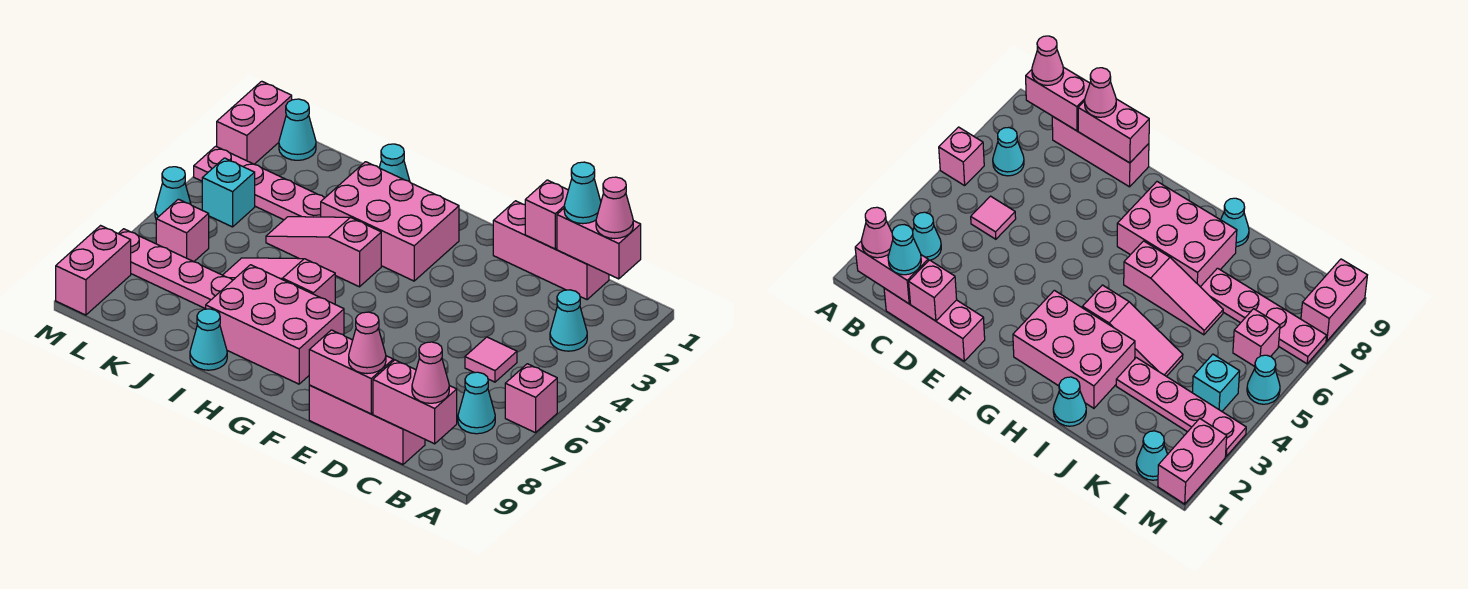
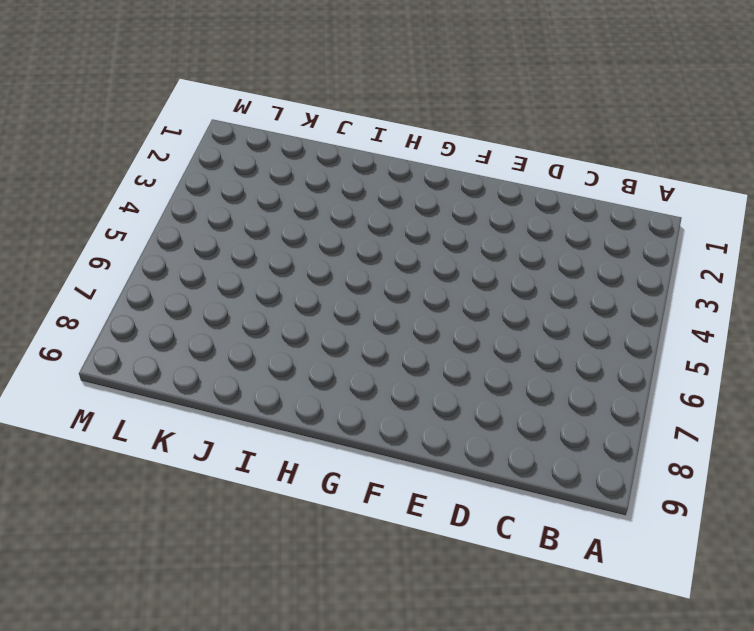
none -> pink 1x1 brick [505,364,557,433]
none -> cyan 1x1 cone [550,290,587,351]
none -> cyan 1x1 cone [458,372,495,434]

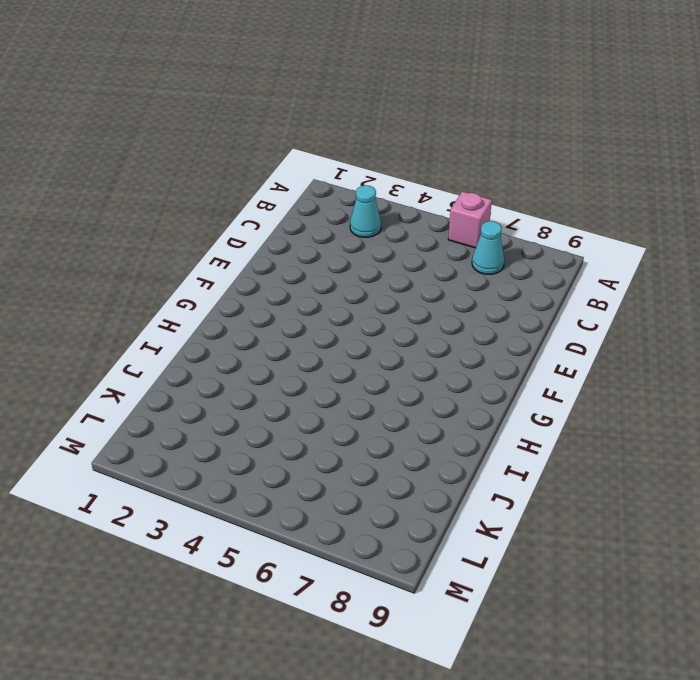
none -> pink 1x3 brick [493,201,609,300]
none -> pink 1x1 tile [465,337,517,382]
none -> pink 1x3 brick [309,385,425,465]

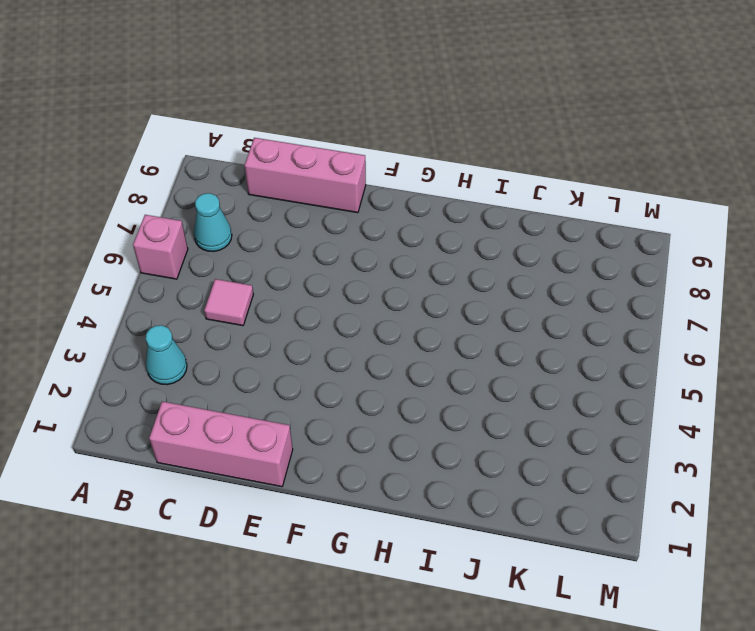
none -> pink 2x3 brick [321,162,459,281]
none -> pink 2x3 brick [206,265,344,384]
none -> pink 1x3 slope [266,217,381,287]

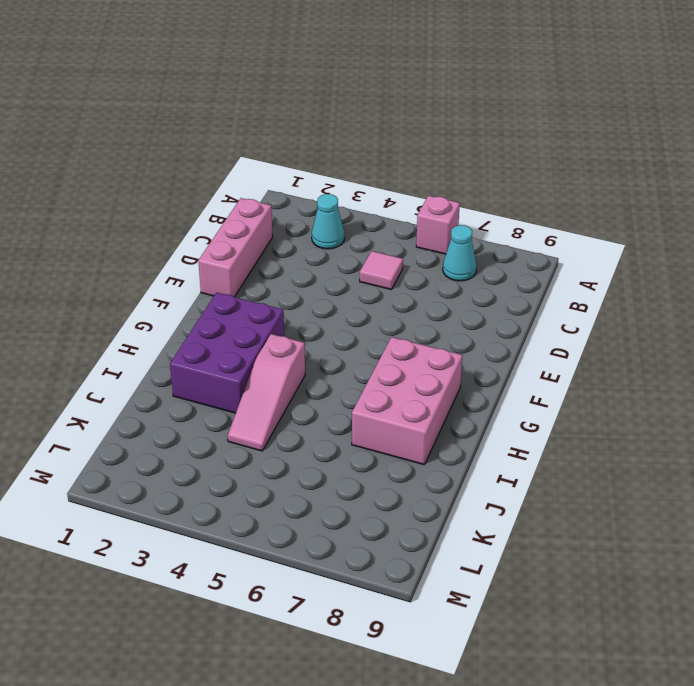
purple 2x3 brick [170,293,284,413] -> pink 2x3 brick [321,162,459,281]
none -> pink 1x3 brick [309,385,425,465]
none -> pink 1x3 slope [223,258,335,304]
none -> cyan 1x1 cone [379,144,410,182]

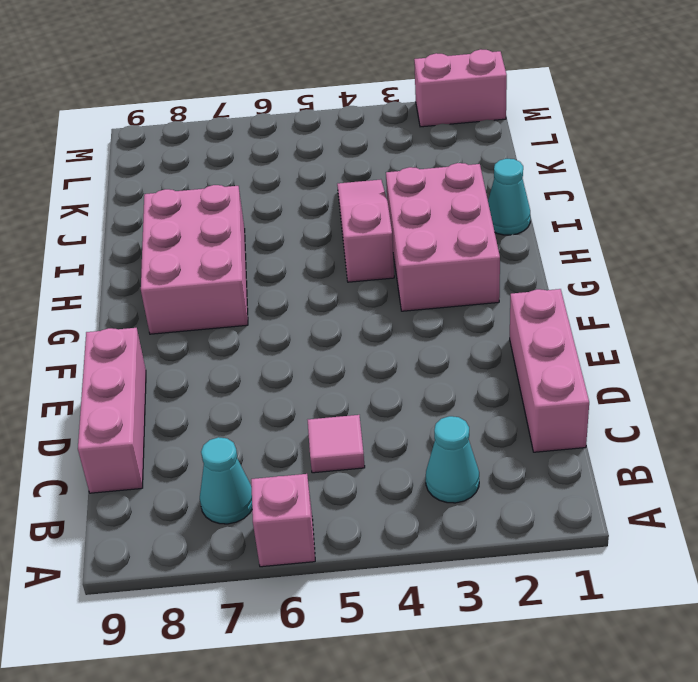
none -> pink 1x3 slope [223,258,335,304]
none -> cyan 1x1 cone [190,309,227,370]
none -> pink 1x4 plate [194,146,324,220]

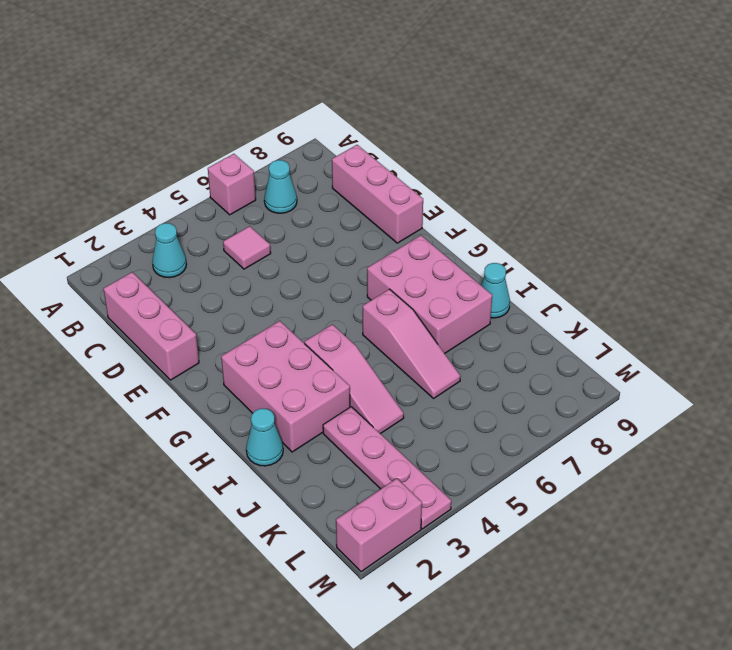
none -> pink 1x4 plate [118,229,233,309]
none -> cyan 1x1 cone [279,99,316,160]
none -> cyan 1x1 brick [202,158,255,227]

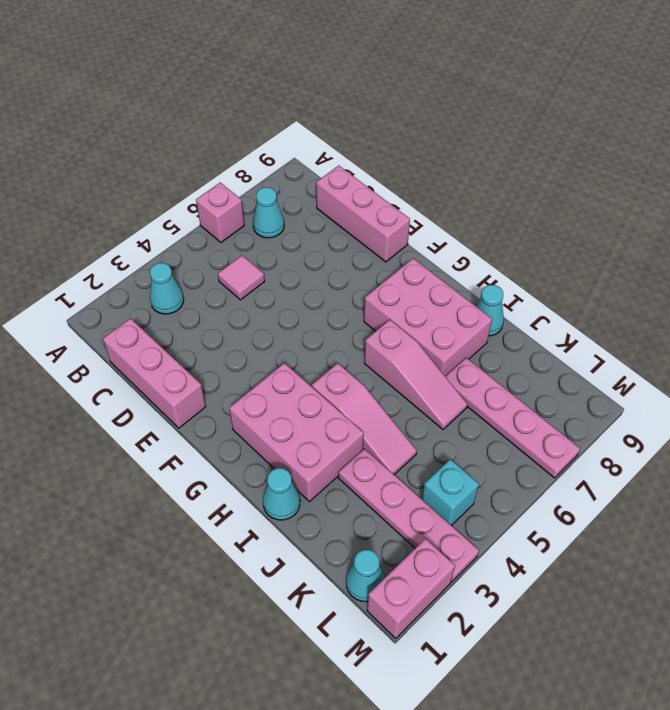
none -> pink 1x1 brick [156,199,209,262]
none -> cyan 1x1 cone [155,167,191,219]
none -> pink 1x2 brick [56,226,131,315]

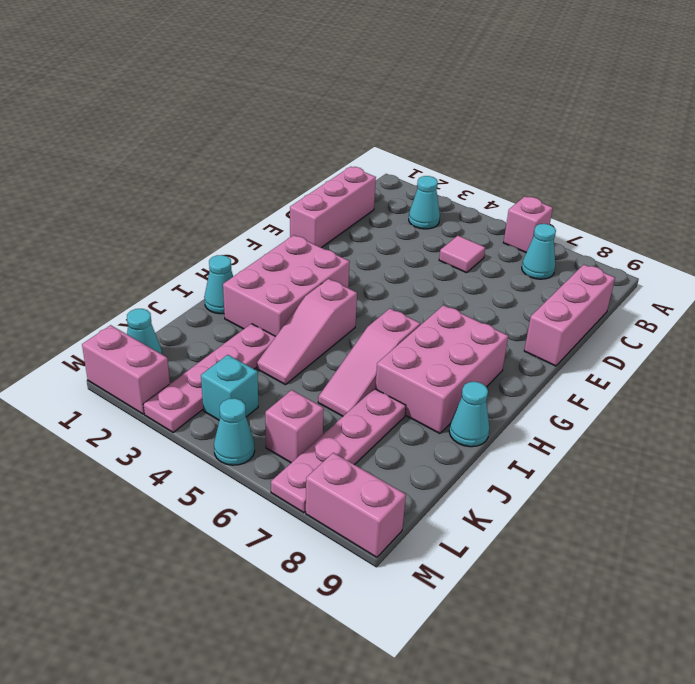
none -> pink 1x2 brick [557,209,641,279]
none -> pink 1x2 brick [373,360,457,444]
none -> pink 1x1 brick [525,180,568,249]

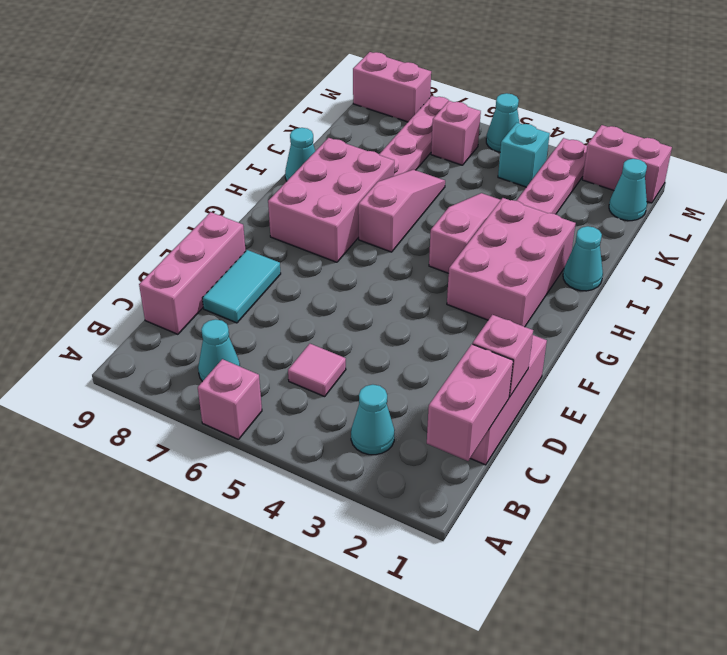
cyan 1x2 tile [202,250,281,323] -> none
none -> pink 1x2 brick [373,360,457,444]
none -> pink 1x2 brick [309,330,393,414]
none -> pink 1x1 cone [596,177,633,239]

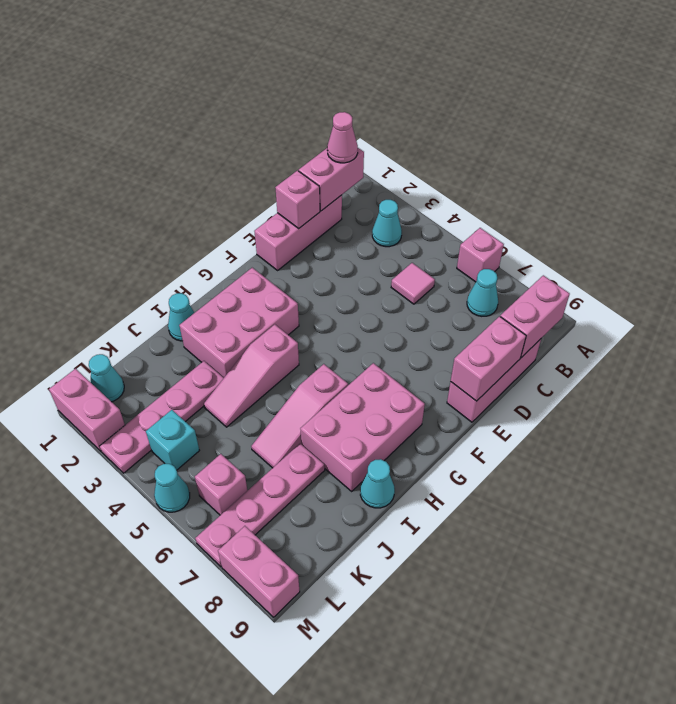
none -> pink 1x1 cone [412,342,449,403]
none -> cyan 1x1 cone [564,162,601,224]
none -> pink 1x1 cone [349,312,386,374]

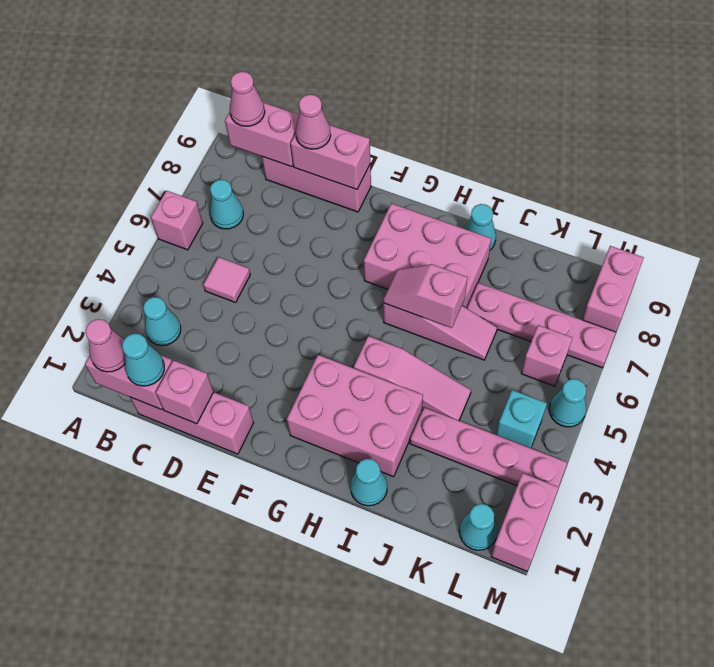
pink 1x2 slope [383,264,468,328] -> none

